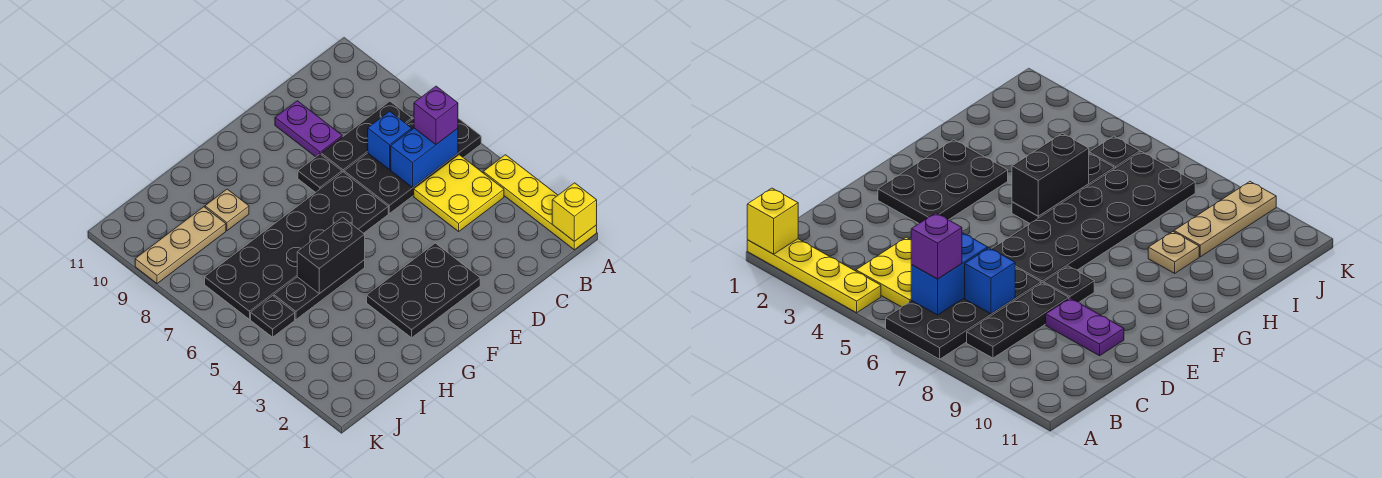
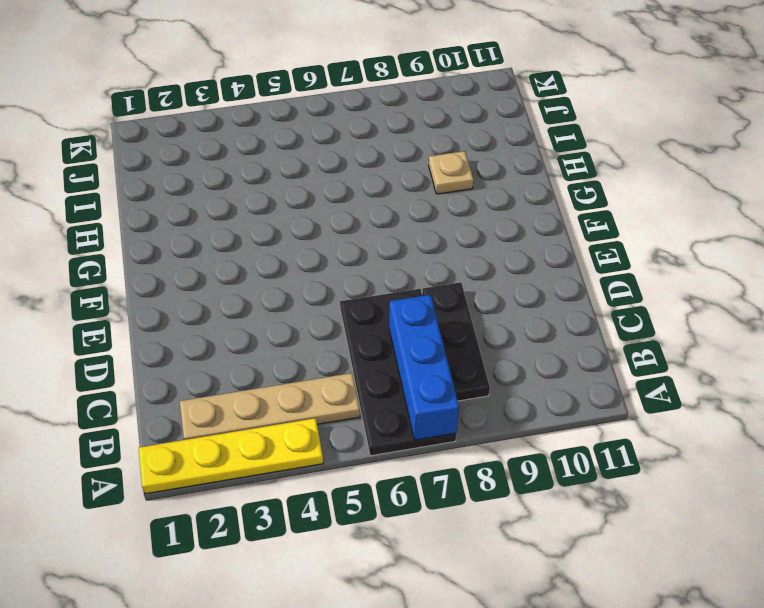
blue 1x3 brick [389,295,459,440] -> blue 1x1 brick [368,111,412,170]
tan 1x4 plate [180,373,360,440] -> yellow 2x2 plate [414,155,504,231]
none -> purple 1x2 plate [275,101,342,157]
none -> black 2x3 plate [367,243,480,338]
none -> black 2x6 plate [205,172,388,319]

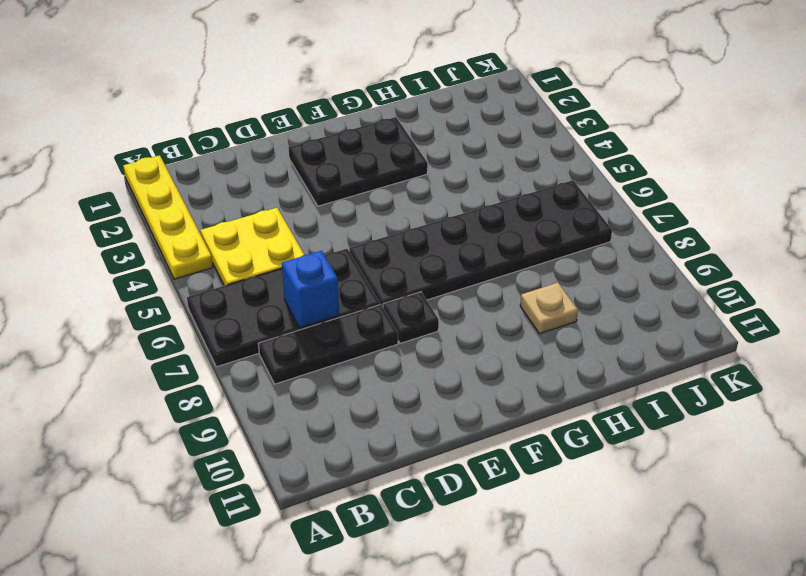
none -> purple 1x2 plate [275,101,342,157]
none -> black 1x3 plate [274,260,365,320]
none -> tan 1x3 plate [135,207,226,284]

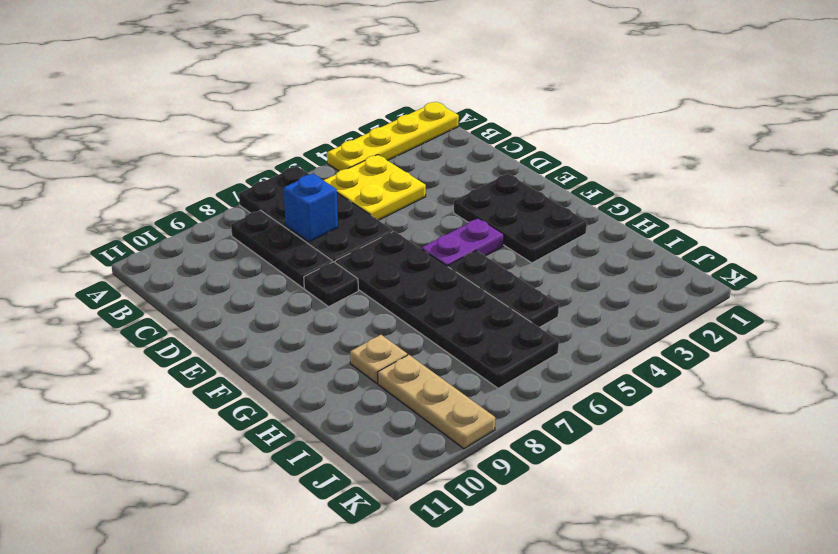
purple 1x2 plate [422,218,504,266] -> purple 1x2 plate moved to [275,101,342,157]
none -> black 1x1 plate [251,296,295,337]
none -> yellow 1x1 brick [552,183,597,241]
none -> blue 1x2 brick [391,128,458,188]

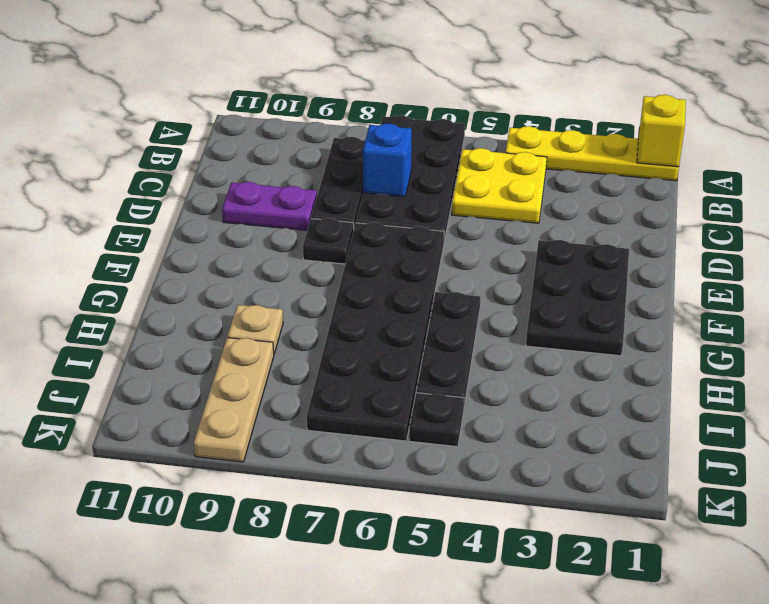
none -> blue 1x2 brick [391,128,458,188]
none -> black 1x2 brick [297,217,365,294]
none -> purple 1x1 brick [414,86,458,145]

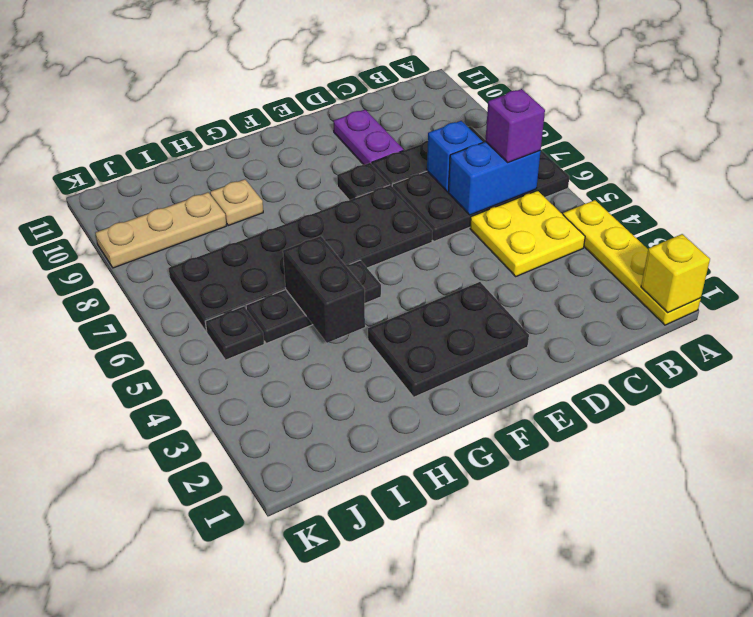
black 1x2 brick [283,236,365,343] -> black 1x2 brick turned to [297,217,365,294]

